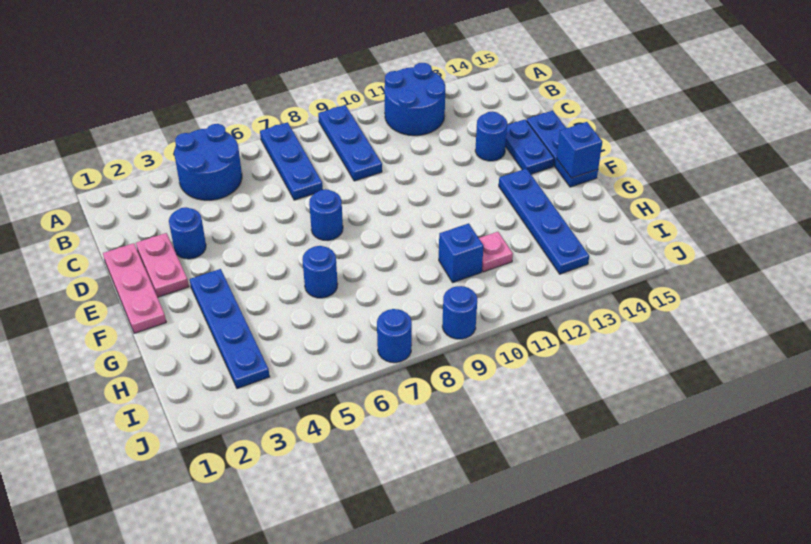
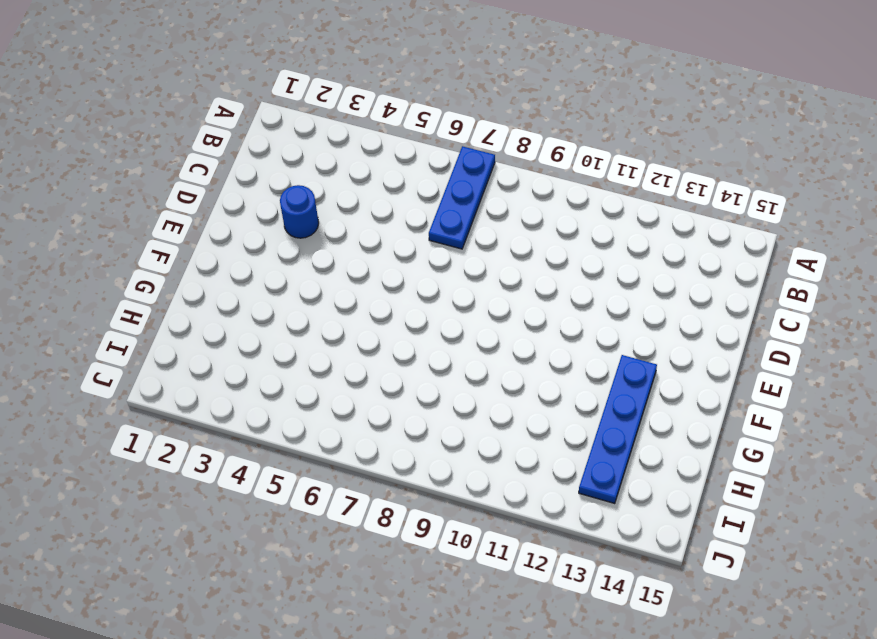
none -> blue 2x2 round brick [174,124,242,200]
none -> blue 1x3 plate [318,105,382,181]
none -> blue 2x2 round brick [384,63,445,136]

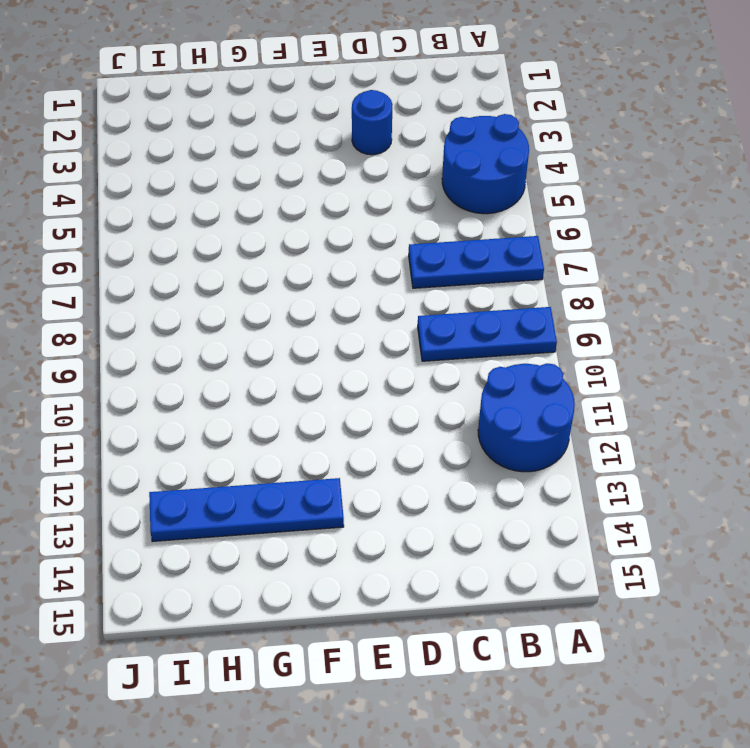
none -> pink 1x3 plate [103,243,166,333]
none -> pink 1x2 plate [136,233,189,297]
none -> blue 1x1 round brick [475,112,507,161]

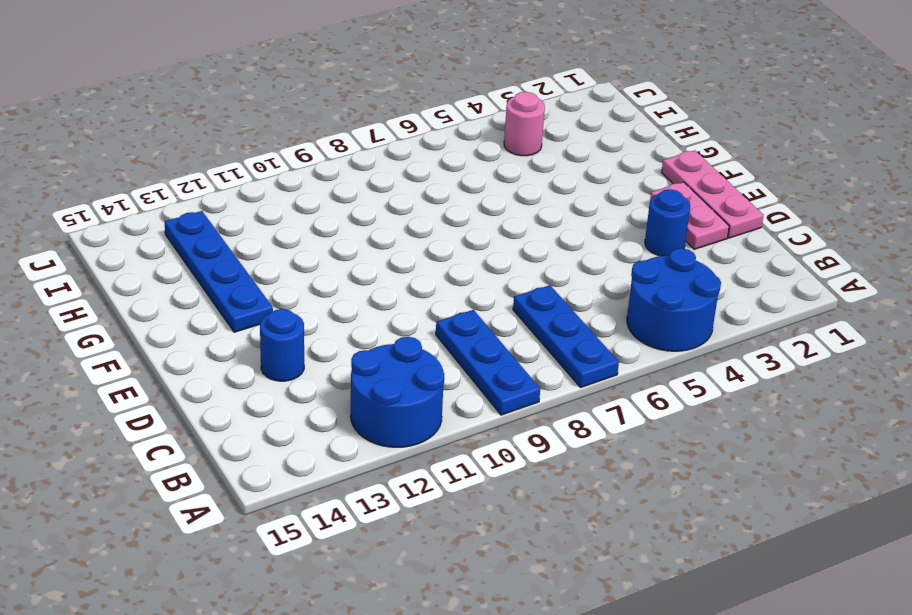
pink 1x1 round brick [504,92,545,156] -> none
none -> blue 1x2 plate [506,119,554,174]
none -> blue 1x3 plate [527,111,598,187]
none -> blue 1x1 round brick [309,189,343,240]

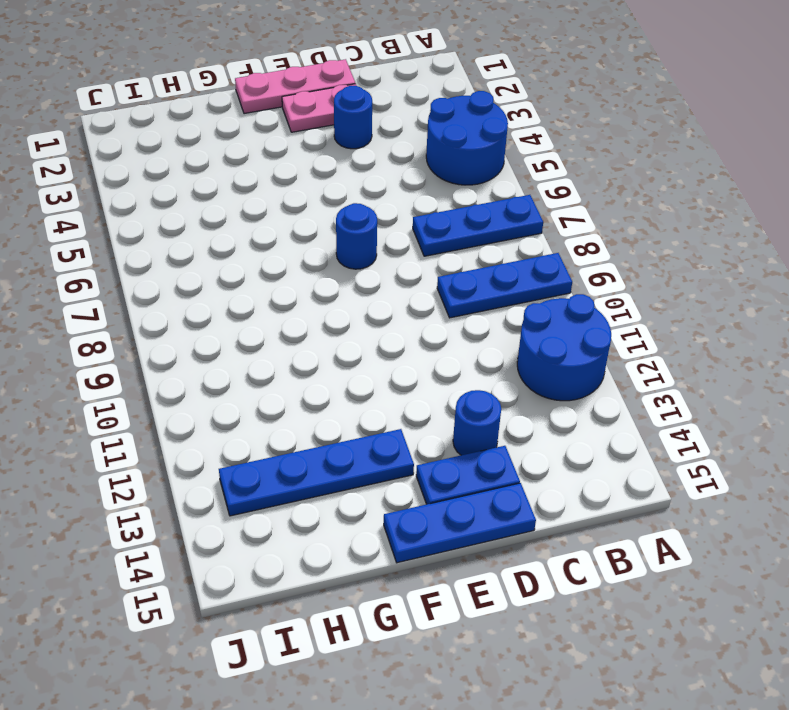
none -> blue 1x4 plate [190,269,270,389]
none -> blue 1x1 round brick [303,246,338,298]
none -> blue 1x1 brick [439,223,483,282]

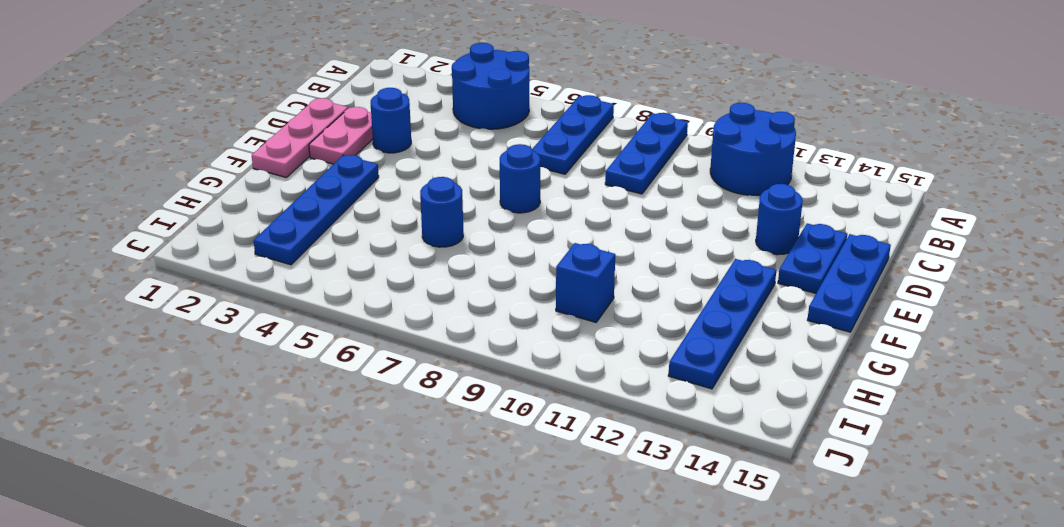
none -> pink 1x1 plate [479,232,513,272]
none -> blue 1x1 round brick [377,309,412,363]
none -> blue 1x1 round brick [442,286,477,339]

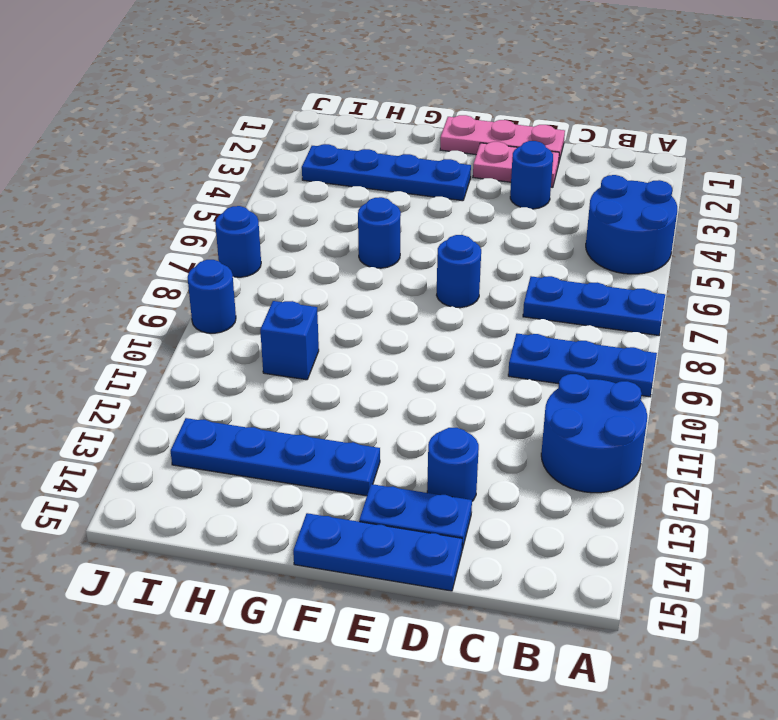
none -> pink 1x1 plate [479,232,513,272]
none -> blue 1x1 brick [557,122,602,178]

